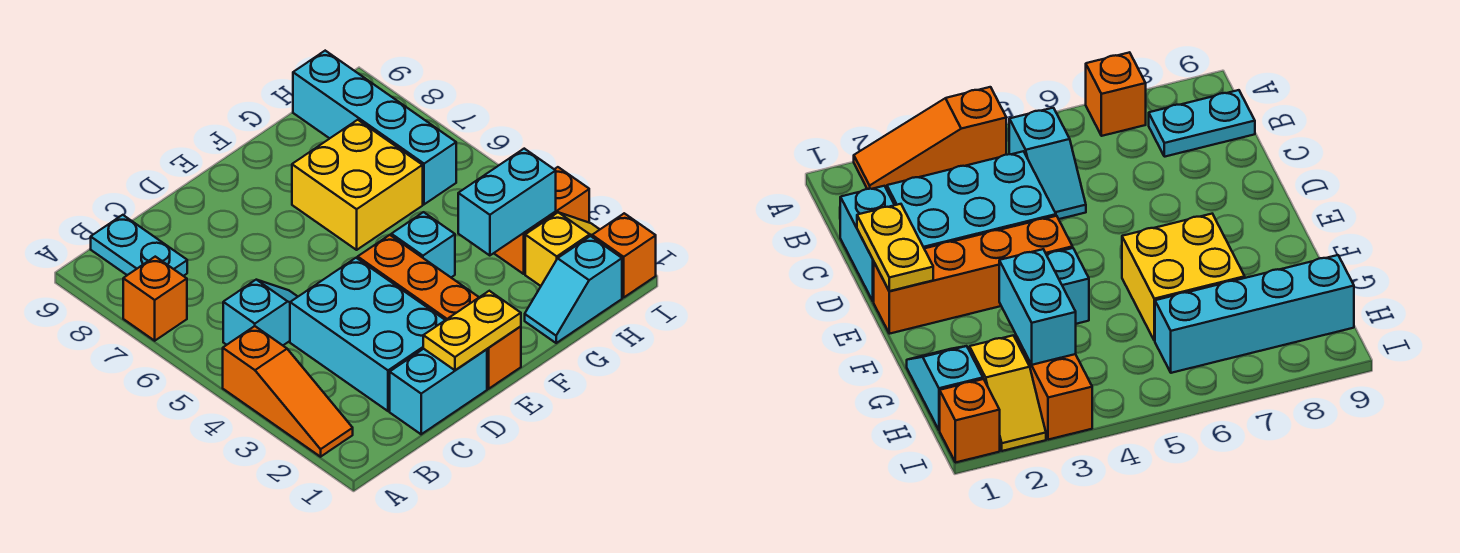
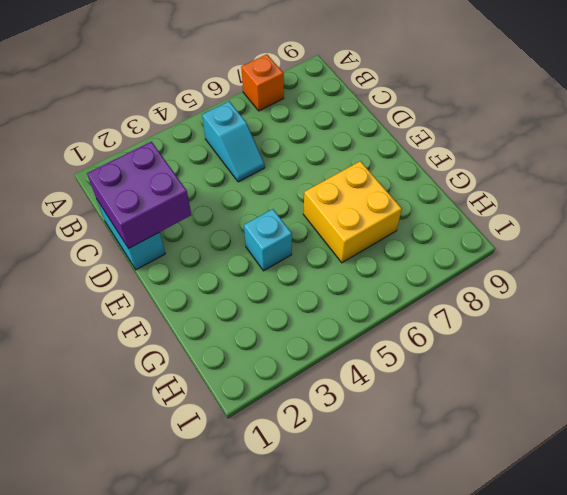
purple 2x2 brick [87,142,191,249] -> yellow 1x2 plate [423,291,521,370]
none -> orange 1x3 slope [223,326,353,457]
none -> cyan 1x2 plate [91,215,187,276]
none -> cyan 2x3 brick [290,258,445,411]

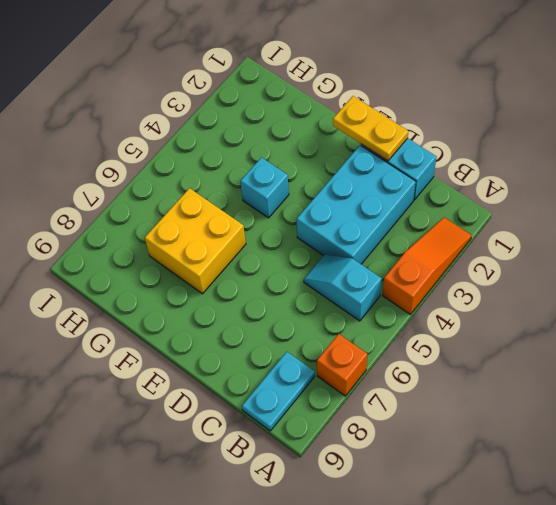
none -> orange 1x4 brick [358,235,521,389]
none -> cyan 1x2 slope [525,236,622,343]
none -> yellow 1x2 slope [525,212,600,286]

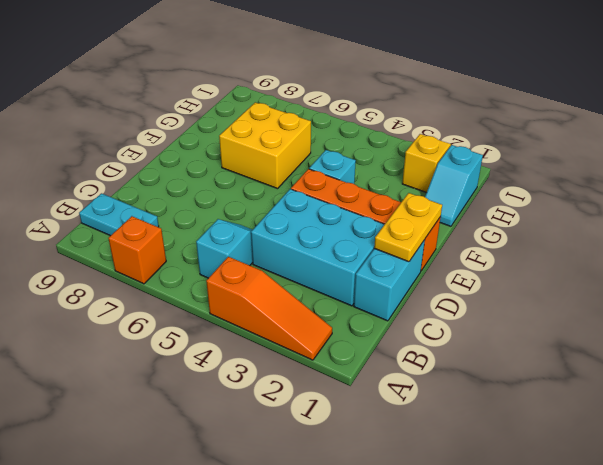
none -> orange 1x2 brick [494,167,589,274]
none -> cyan 1x4 brick [293,51,456,204]
none -> orange 1x1 brick [592,213,656,297]

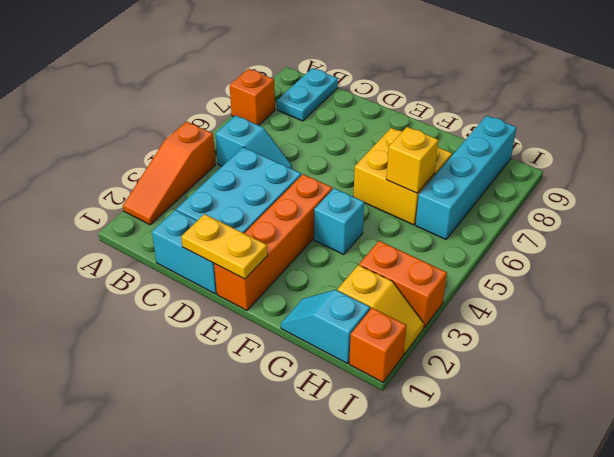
yellow 1x1 brick [386,127,439,193] -> none
none -> cyan 1x2 brick [458,149,556,256]

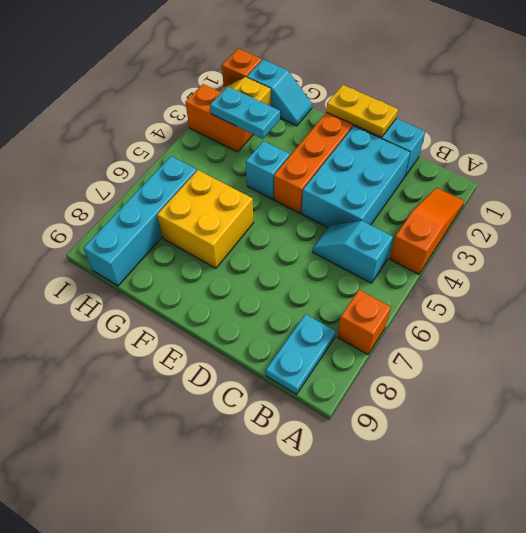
cyan 1x2 plate [210,86,280,139] -> cyan 1x2 brick [458,149,556,256]

